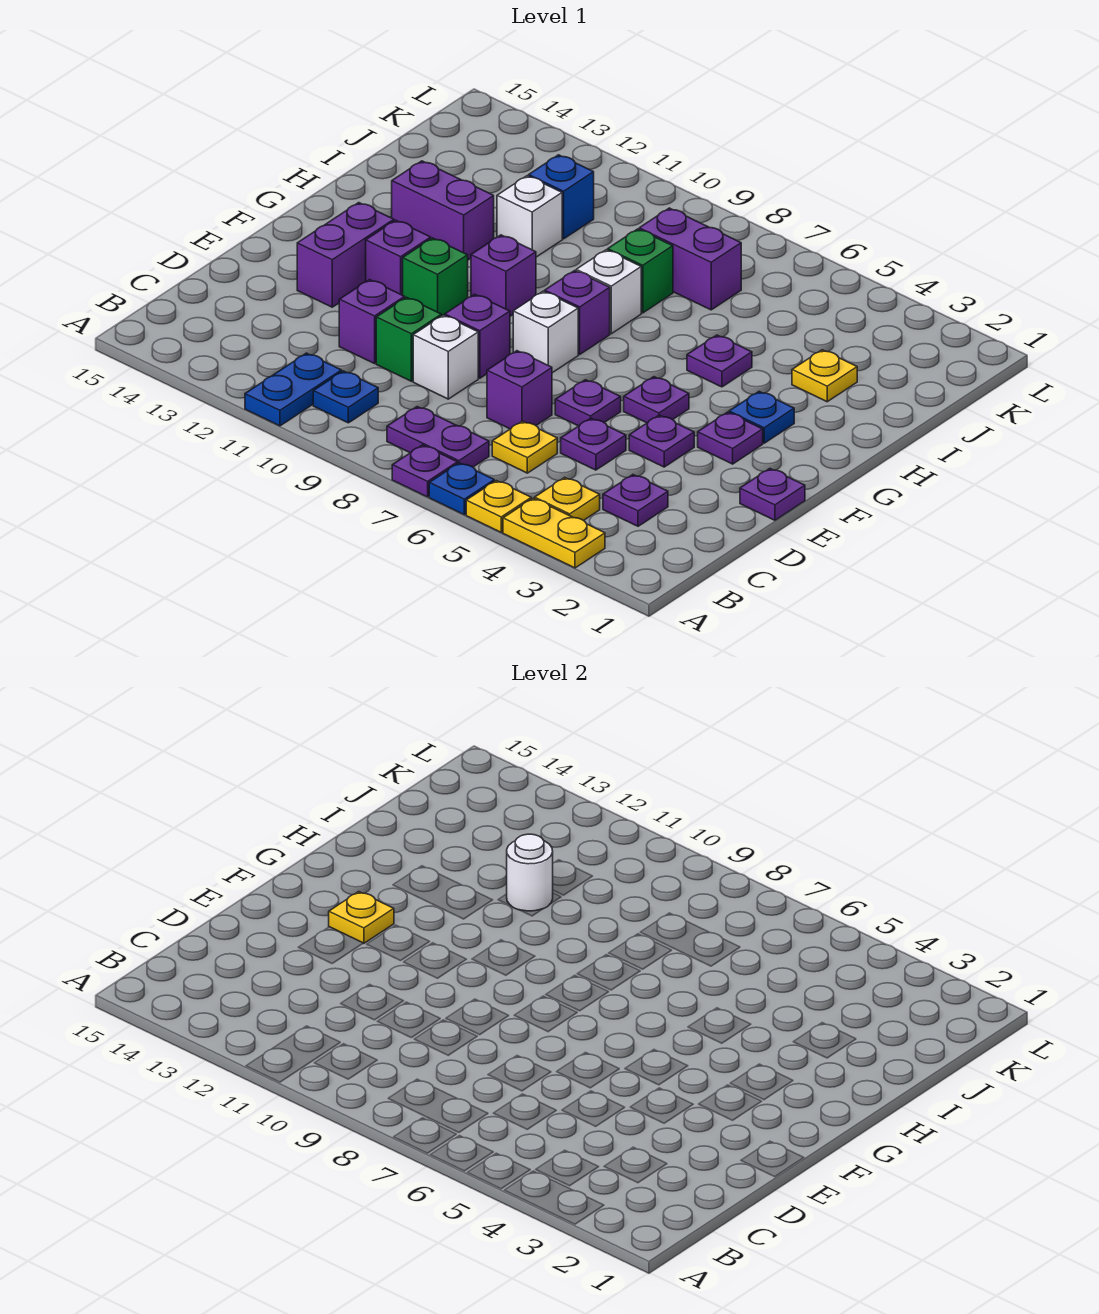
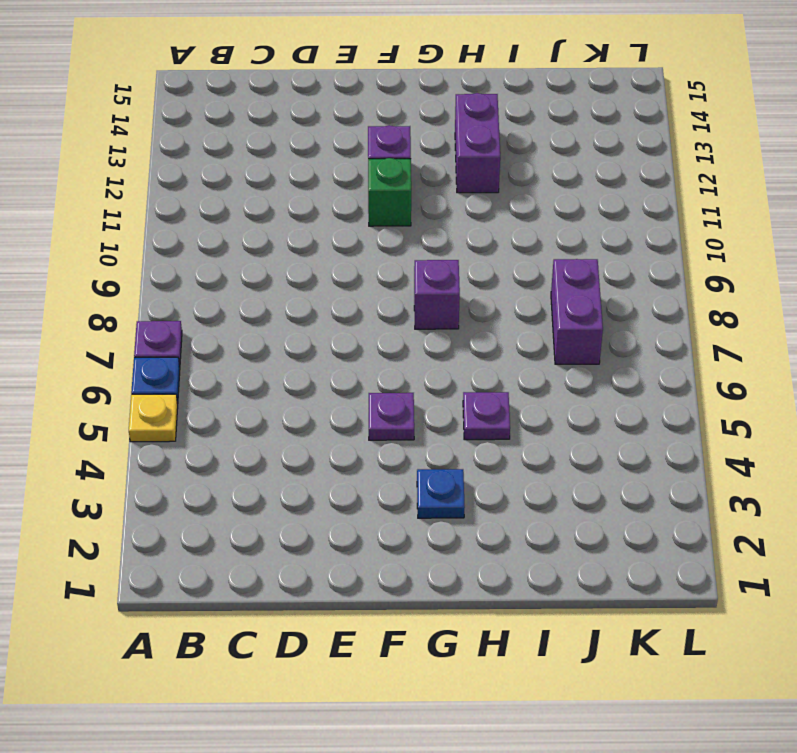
none -> yellow 1x2 plate [503,498,605,568]
none -> blue 1x2 plate [245,353,342,426]
none -> yellow 1x1 plate [535,477,600,521]
none -> purple 1x2 plate [387,407,489,467]

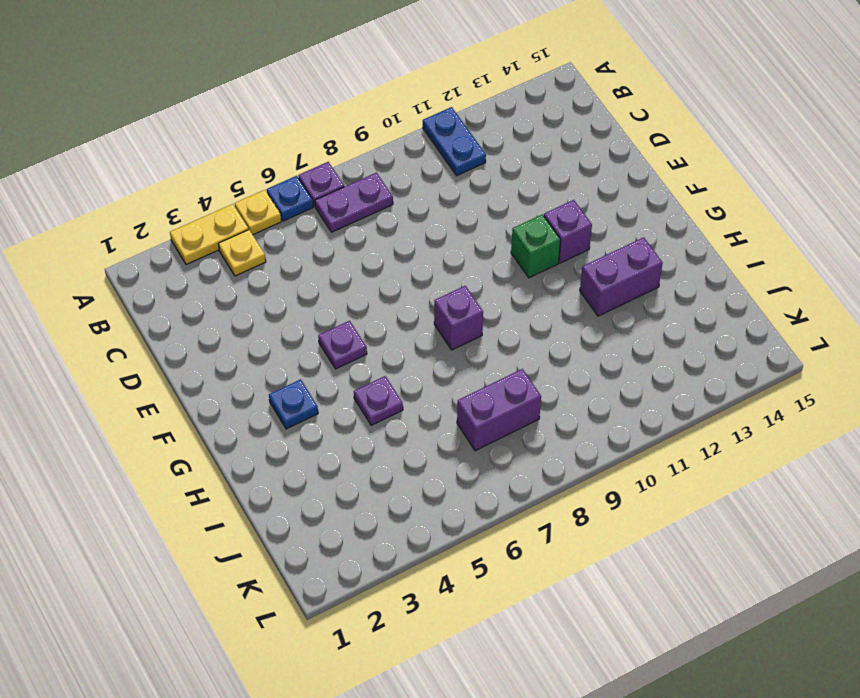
none -> blue 1x1 plate [313,371,378,423]
none -> purple 1x1 plate [603,475,668,526]
none -> yellow 1x1 plate [492,421,557,473]
none -> purple 1x1 plate [561,418,626,470]

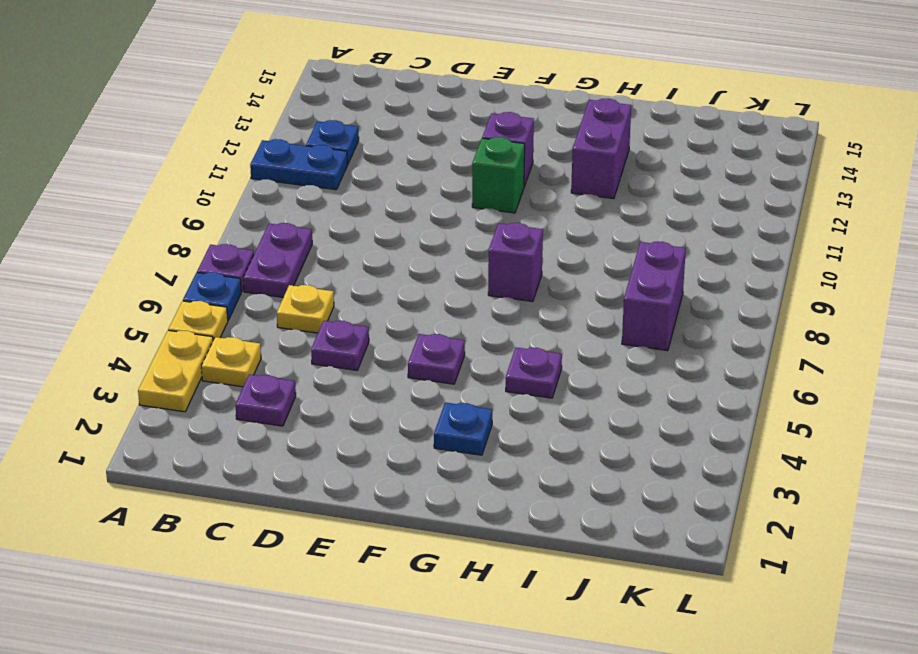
blue 1x1 plate [306,120,359,164] -> blue 1x1 plate moved to [313,371,378,423]
none -> purple 1x1 brick [487,351,552,429]
none -> white 1x1 brick [413,315,478,399]
none -> green 1x1 brick [376,297,441,381]
none -> purple 1x1 brick [339,280,405,364]

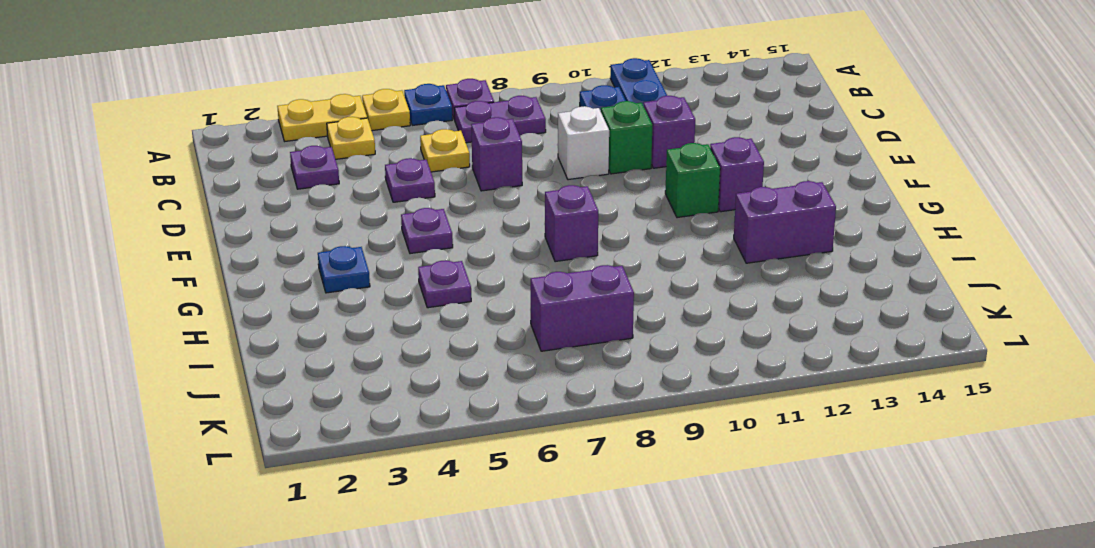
none -> purple 1x1 plate [740,469,805,520]
none -> purple 1x1 plate [629,415,694,467]
none -> purple 1x1 plate [555,380,621,426]
none -> purple 1x1 brick [445,294,510,378]

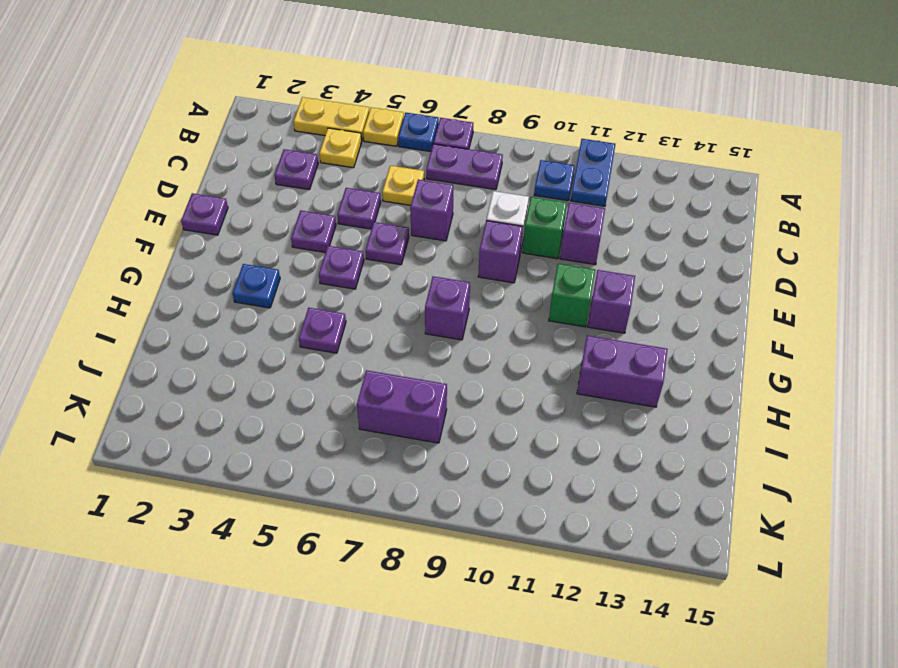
none -> purple 1x2 brick [297,203,394,307]
none -> purple 1x1 plate [698,412,763,464]
none -> white 1x1 brick [513,291,578,373]
none -> purple 1x1 brick [471,235,536,316]

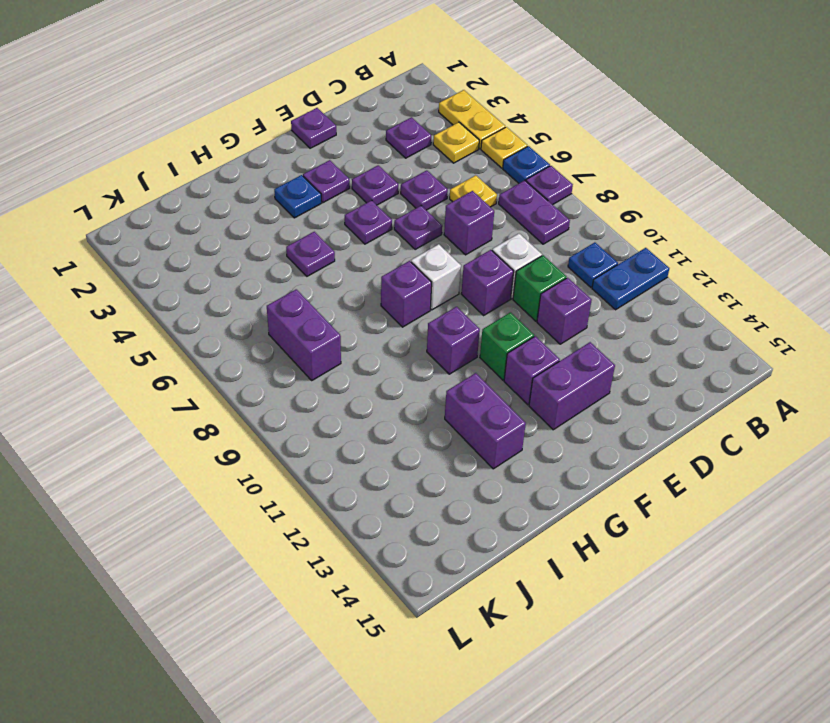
none -> white 1x1 brick [576,250,641,334]
none -> yellow 1x1 plate [792,350,857,402]
none -> green 1x1 brick [608,229,673,313]
none -> white 1x1 brick [497,176,562,257]

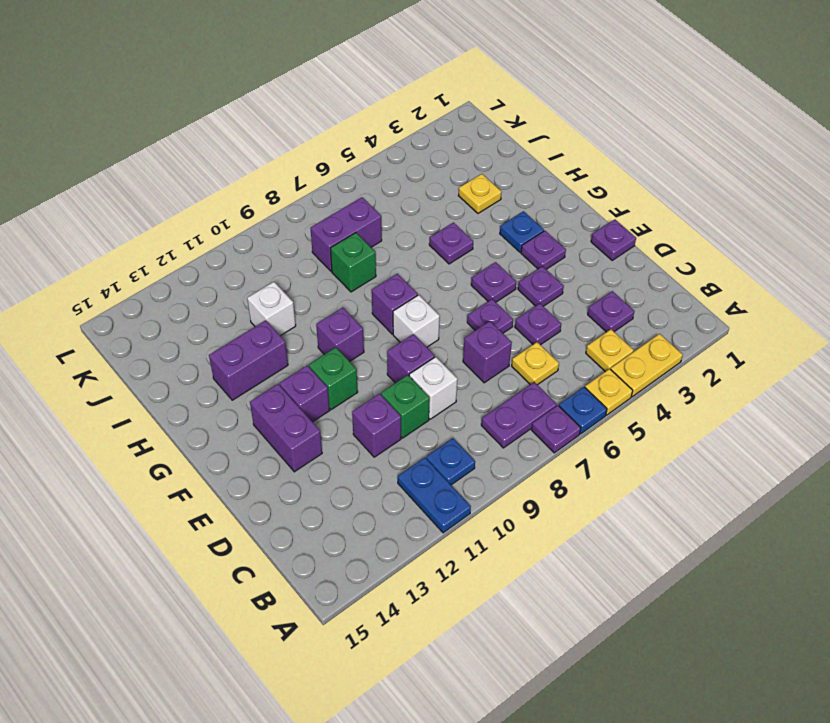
none -> white 1x1 brick [576,250,641,334]
none -> blue 1x1 brick [529,155,594,239]
none -> yellow 1x1 plate [329,892,394,944]
none -> white 1x1 round brick [507,834,553,911]

